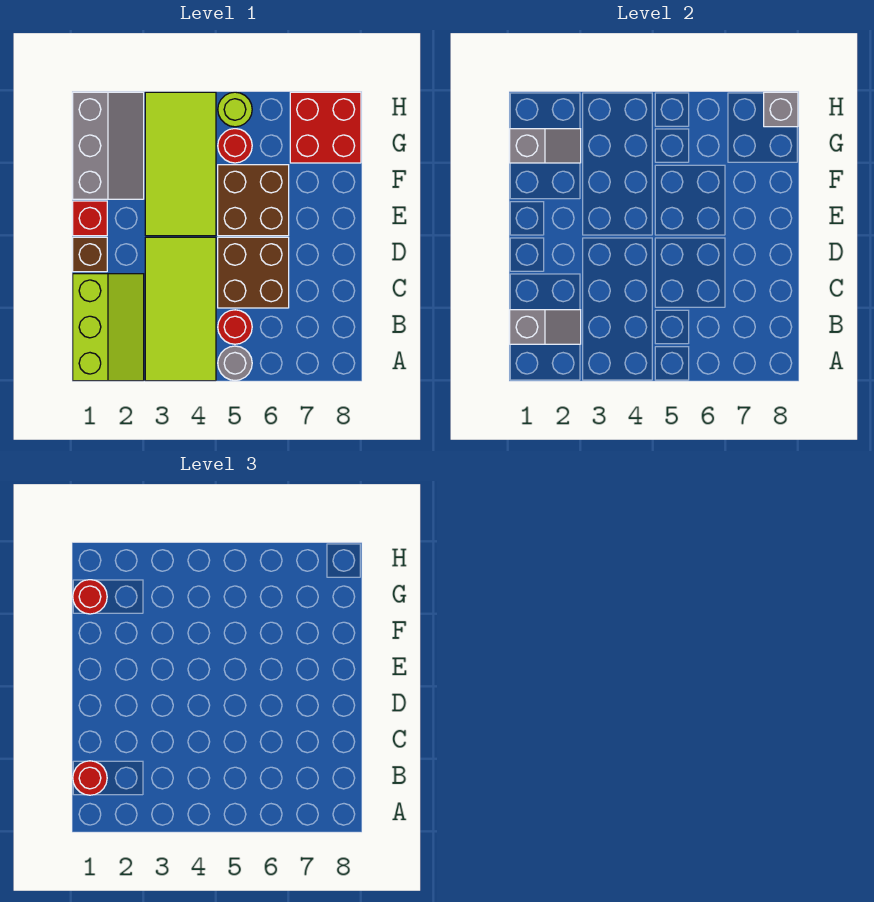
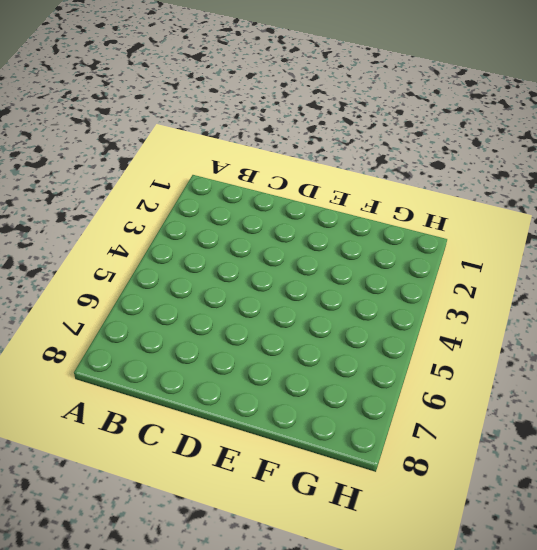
none -> lime 2x3 slope [73,274,144,381]
none -> lime 2x4 tile [145,237,216,381]
none -> grey 1x1 round brick [218,346,252,381]

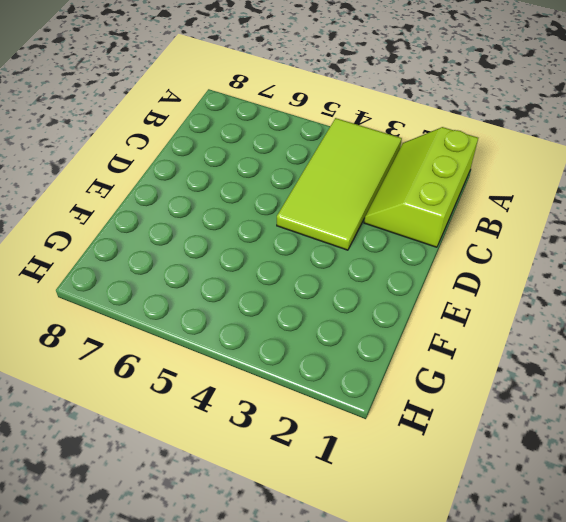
none -> grey 1x1 round brick [218,346,252,381]
none -> red 1x1 round brick [218,310,252,344]
none -> brown 2x2 brick [218,237,289,308]

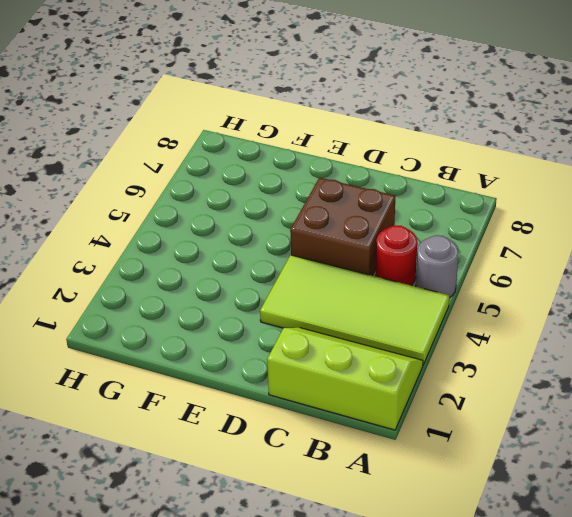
none -> brown 1x1 brick [73,237,107,272]
none -> red 1x1 brick [73,201,107,236]
none -> lime 2x4 tile [145,92,216,236]

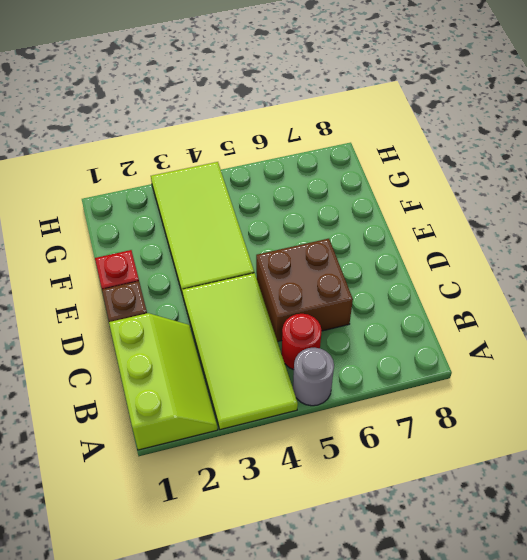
none -> brown 2x2 brick [218,165,289,236]
none -> grey 2x3 slope [73,92,144,199]
none -> red 1x1 round brick [218,129,252,163]

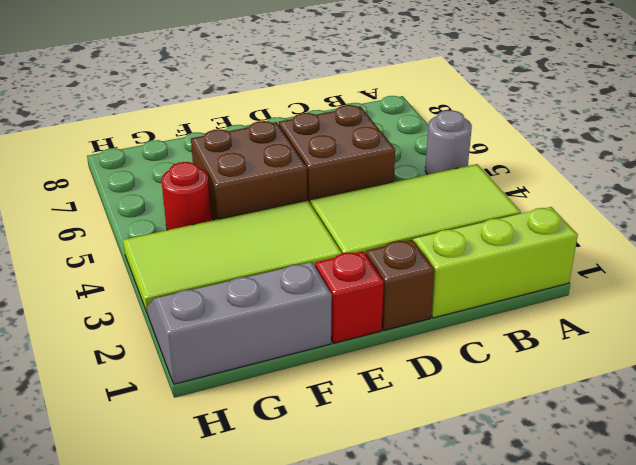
none -> red 1x1 round brick [218,310,252,344]
none -> red 2x2 brick [290,92,361,163]
none -> lime 1x1 round brick [218,92,252,127]

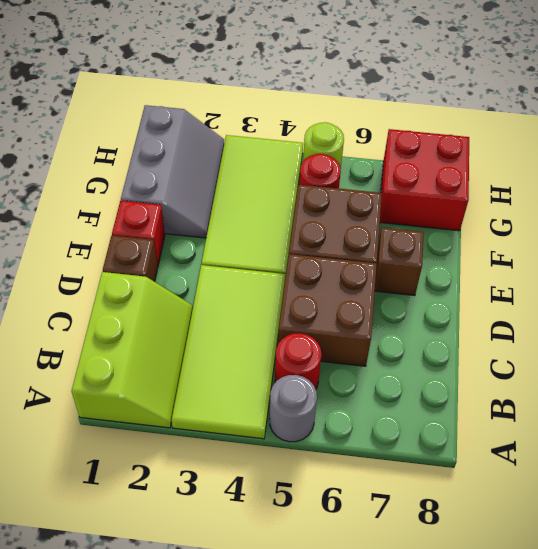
brown 1x1 brick [375,228,424,296] -> none
none -> grey 1x2 slope [510,310,581,344]
none -> grey 1x2 slope [510,129,581,163]
none -> grey 1x1 brick [764,92,798,127]

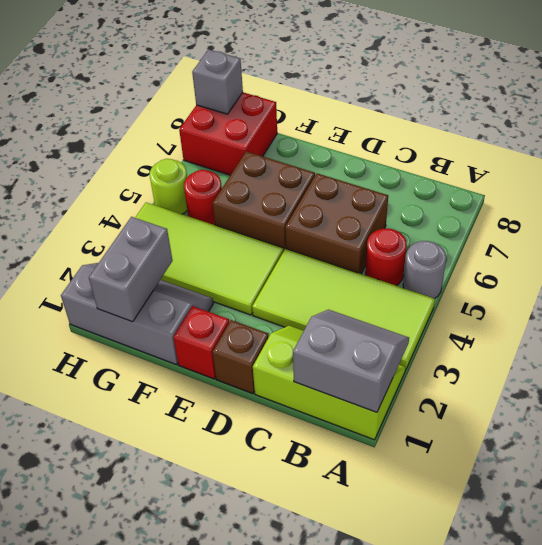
grey 2x2 slope [293,310,409,412] -> grey 1x2 slope [510,310,581,344]
grey 1x2 brick [89,217,173,322] -> grey 1x2 slope [510,129,581,163]
none -> red 1x1 round brick [73,761,107,795]
none -> red 1x1 round brick [73,580,107,614]

